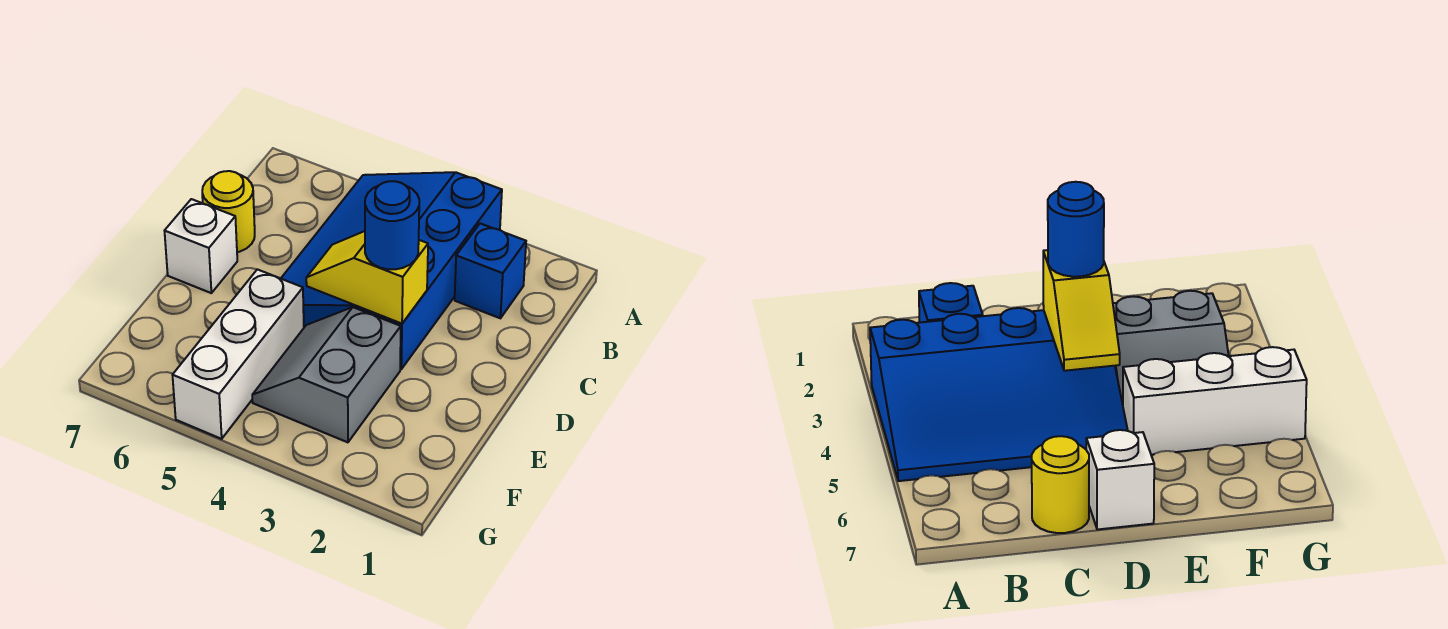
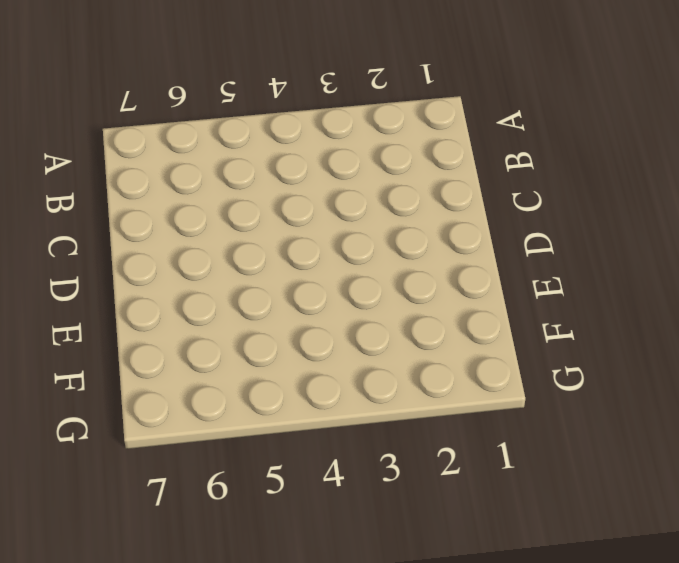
none -> blue 3x4 slope [281,172,502,369]
none -> blue 1x1 brick [455,223,526,318]

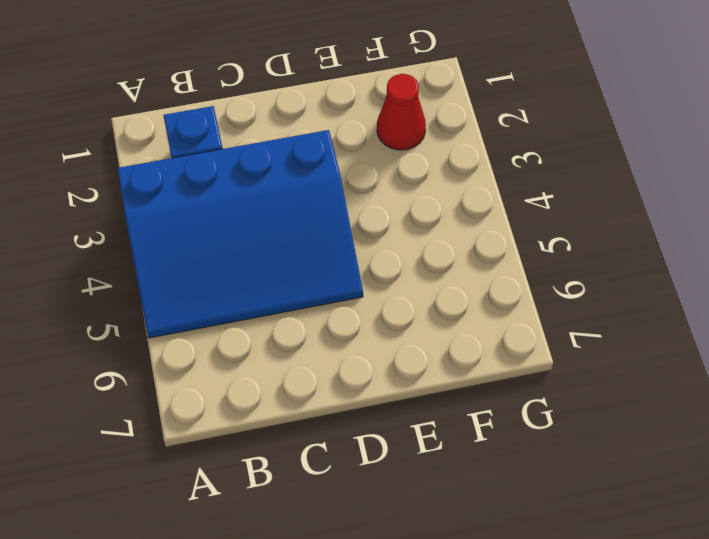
red 1x1 cone [377,74,426,150] -> none
none -> yellow 1x1 round brick [202,171,255,252]
none -> white 1x1 brick [165,199,237,293]

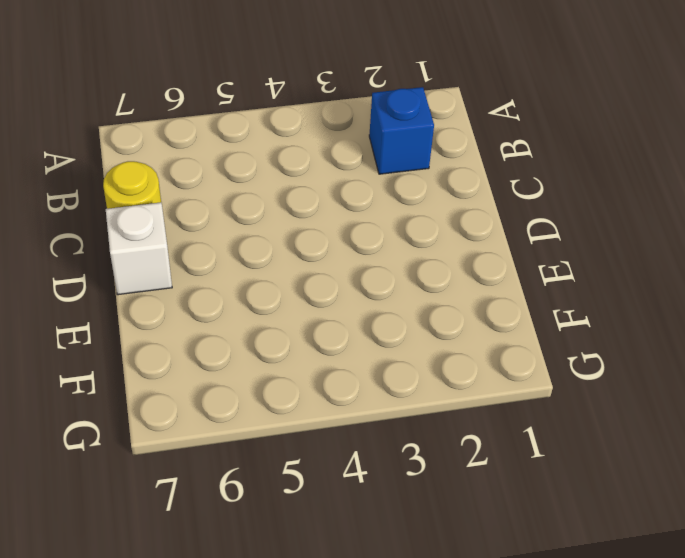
none -> blue 3x4 slope [281,172,502,369]
none -> grey 2x2 slope [252,307,401,442]

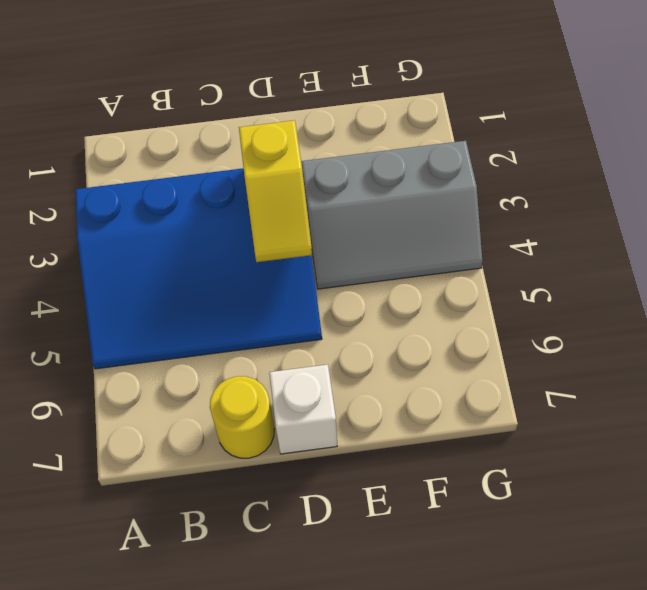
grey 2x3 slope [301,141,482,289] -> grey 2x2 slope [252,307,401,442]
none -> blue 1x1 brick [455,223,526,318]
none -> white 1x3 brick [173,269,304,439]

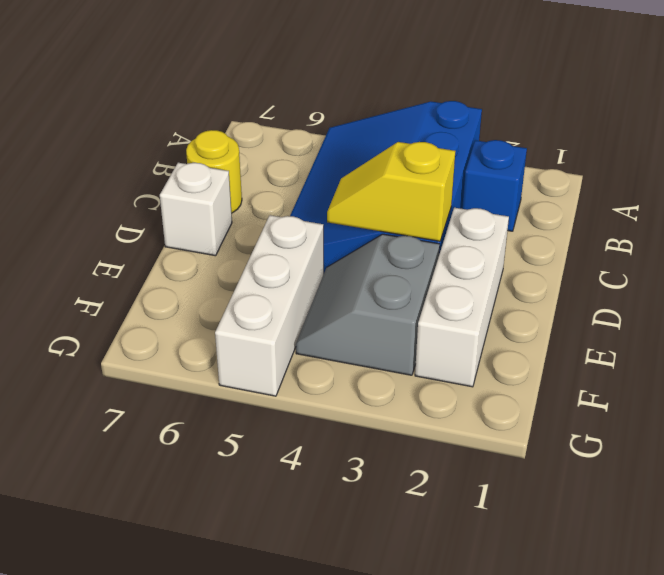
white 1x3 brick [415,208,509,387] -> none
none -> blue 1x1 round brick [365,181,419,269]

